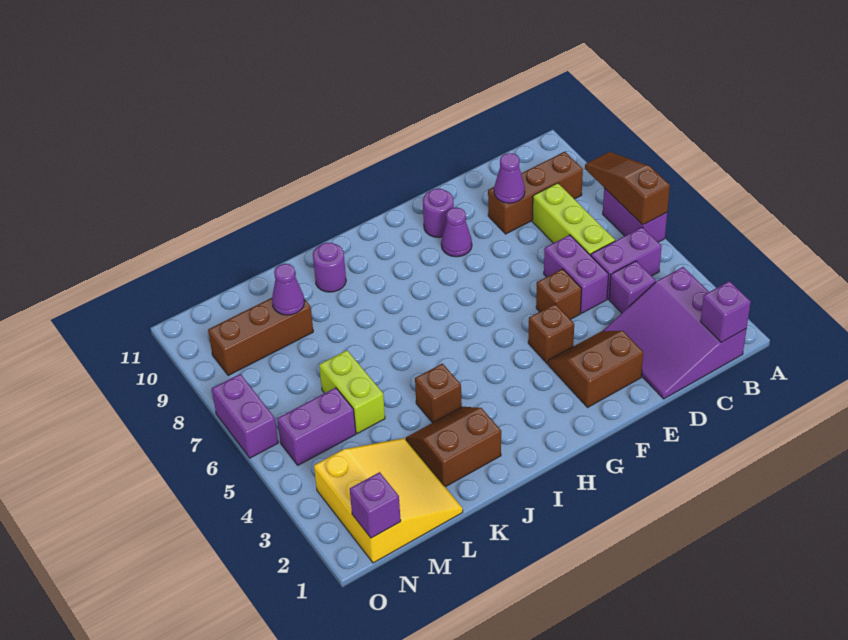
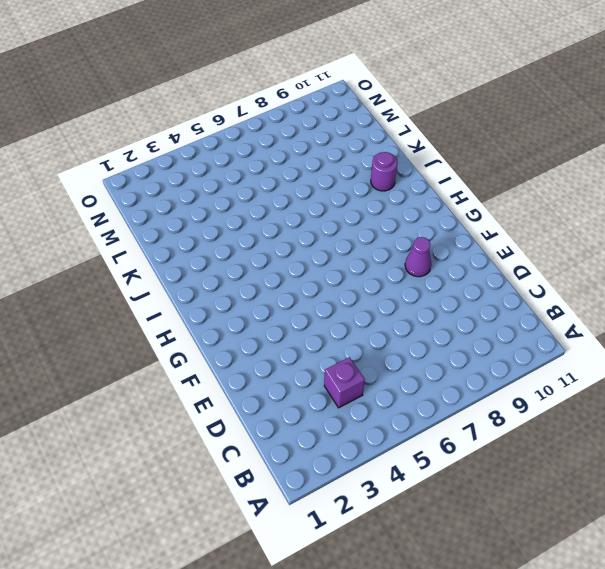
none -> purple 1x2 brick [603,188,667,242]
none -> purple 3x3 slope [603,267,747,399]
none -> purple 1x2 brick [591,227,662,299]

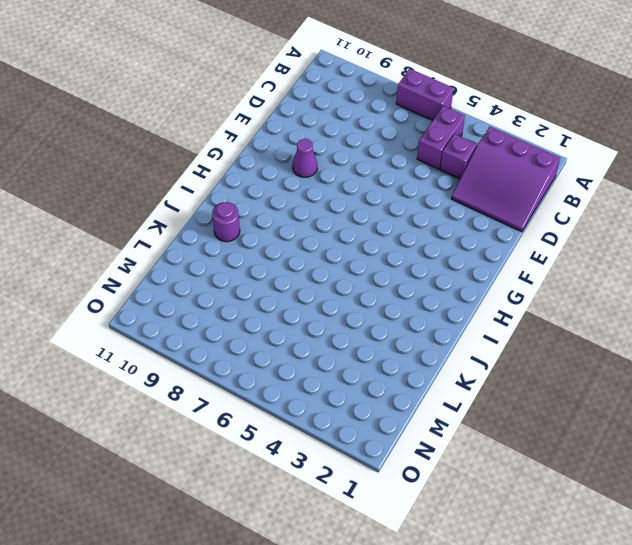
none -> brown 1x3 brick [488,152,583,234]
none -> lime 1x3 brick [532,183,615,256]
none -> purple 1x2 brick [544,235,609,313]

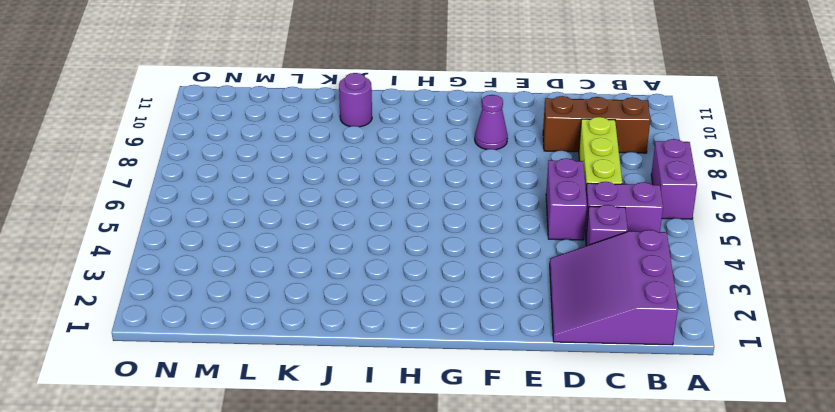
none -> brown 2x2 slope [548,331,643,407]
none -> brown 1x1 brick [536,269,582,320]
none -> brown 1x1 brick [528,304,574,364]

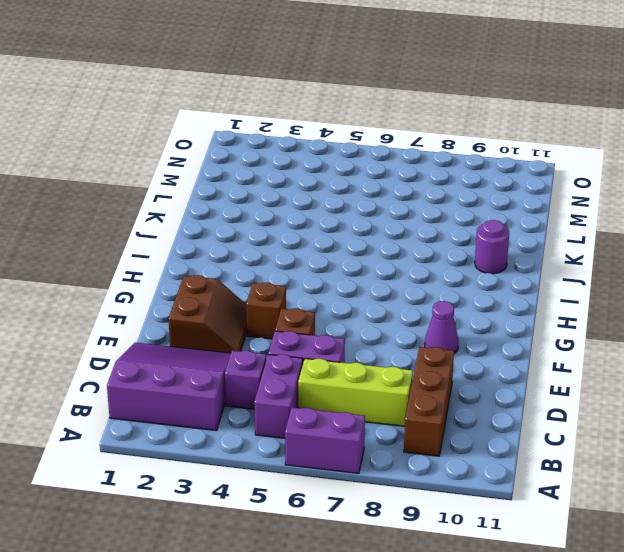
none -> purple 1x1 round brick [423,188,454,237]
none -> brown 2x2 slope [406,407,501,487]
none -> brown 1x1 brick [415,364,462,423]

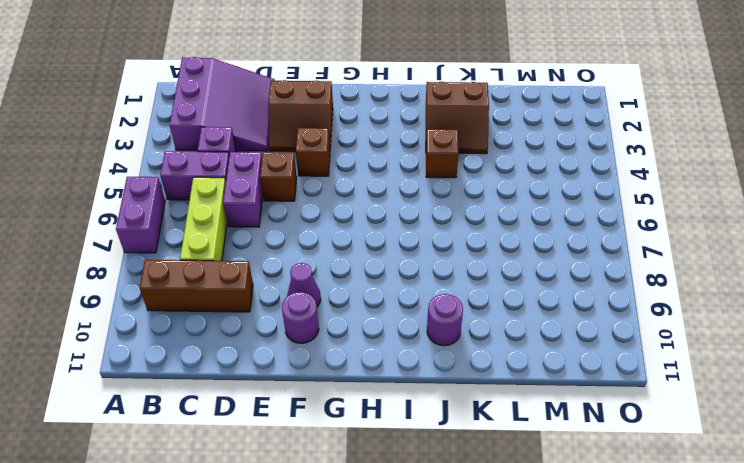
none -> yellow 3x3 slope [314,438,463,563]
none -> lime 1x2 brick [319,350,385,433]
none -> brown 1x3 brick [208,298,313,376]

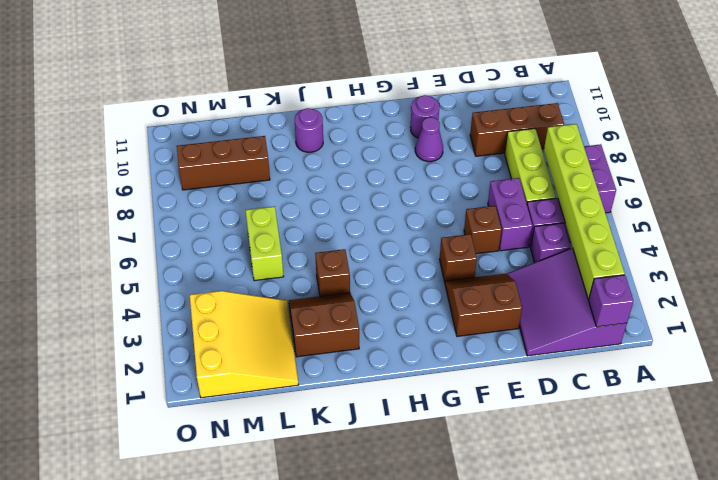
lime 1x6 brick [544,124,625,299] -> none
none -> purple 1x2 brick [277,388,356,465]
none -> purple 1x2 brick [212,374,278,458]
none -> brown 1x3 slope [585,152,670,225]

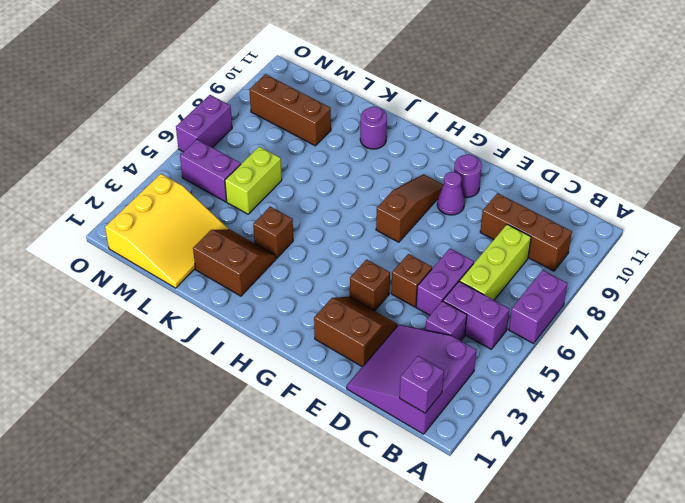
brown 1x3 slope [376,174,443,242] -> brown 1x3 slope moved to [585,152,670,225]
none -> purple 1x1 cone [494,153,525,203]
none -> purple 1x1 cone [272,264,304,315]
none -> purple 1x1 brick [350,472,401,538]

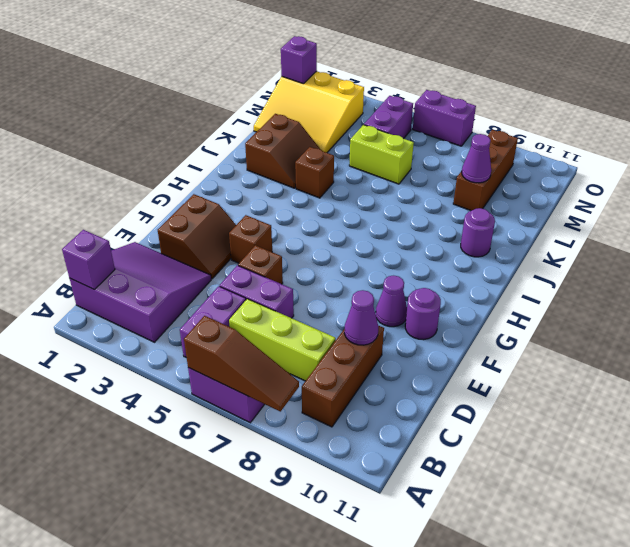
none -> purple 1x1 brick [609,261,656,313]

